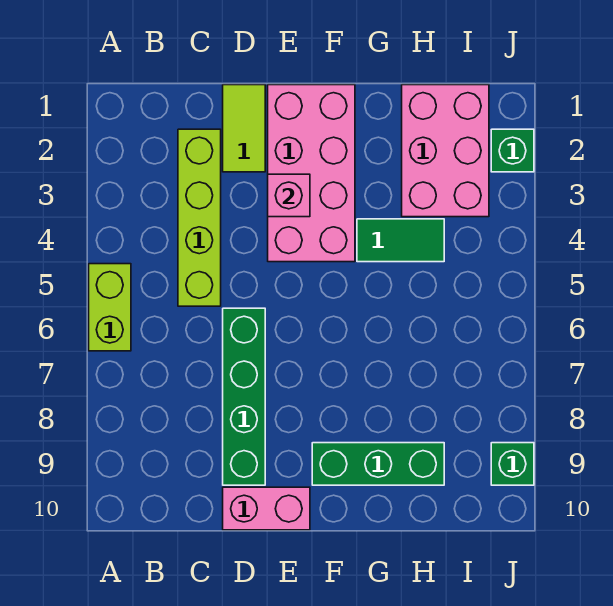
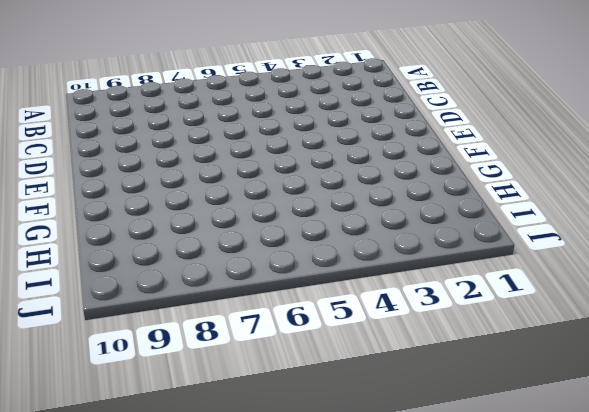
none -> lime 1x2 brick [89,264,131,351]
none -> lime 1x4 brick [178,129,221,306]
none -> lime 1x2 tile [223,85,265,172]

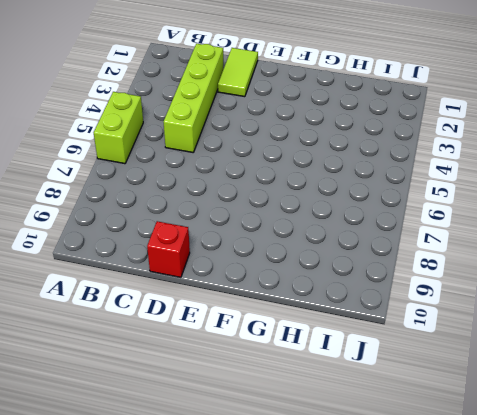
red 1x1 brick [147,221,190,277] -> pink 1x2 brick [223,487,310,530]
none -> green 1x4 brick [223,308,265,485]
none -> pink 2x4 brick [268,85,355,262]
none -> green 1x3 brick [312,443,444,485]

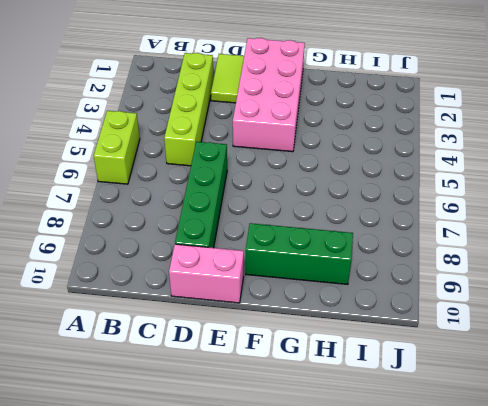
none -> green 1x2 tile [357,219,444,262]
none -> pink 2x3 brick [402,85,489,217]
none -> green 1x1 brick [491,129,534,172]

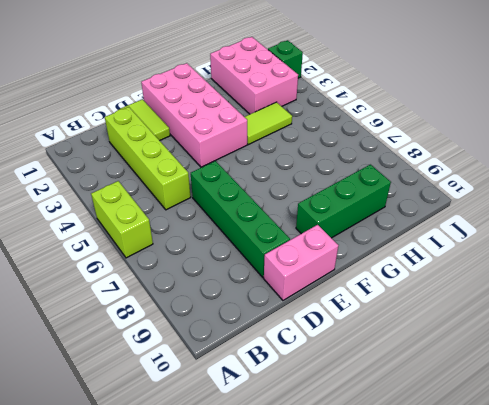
lime 1x2 tile [245,102,292,145] -> green 1x2 tile [357,219,444,262]
none -> green 1x1 brick [491,443,534,485]
none -> pink 1x1 brick [268,174,310,217]

